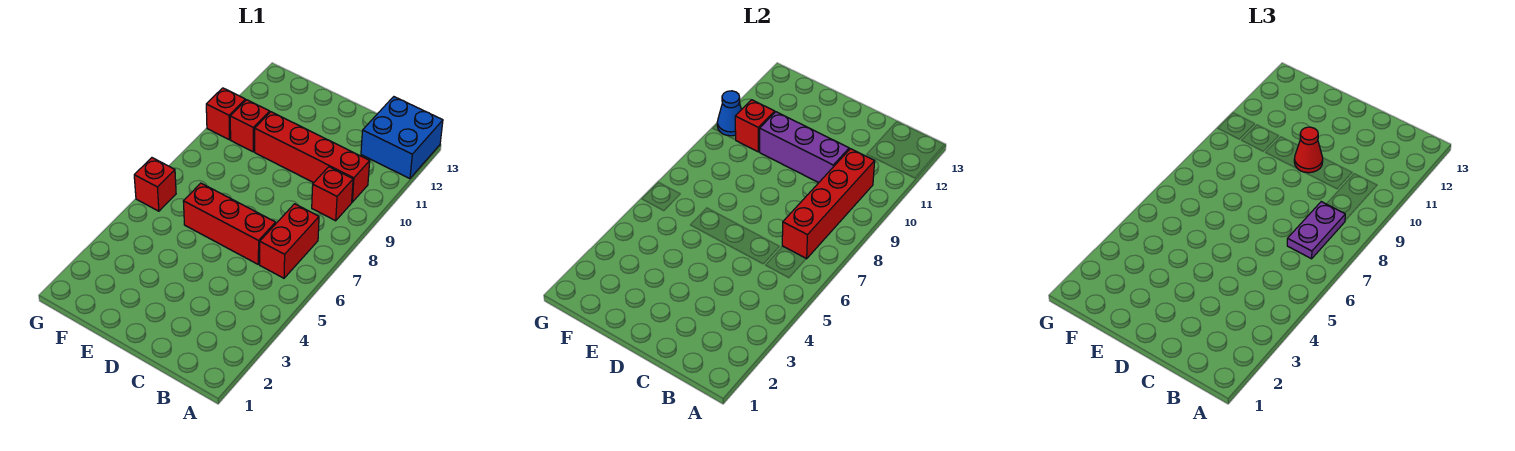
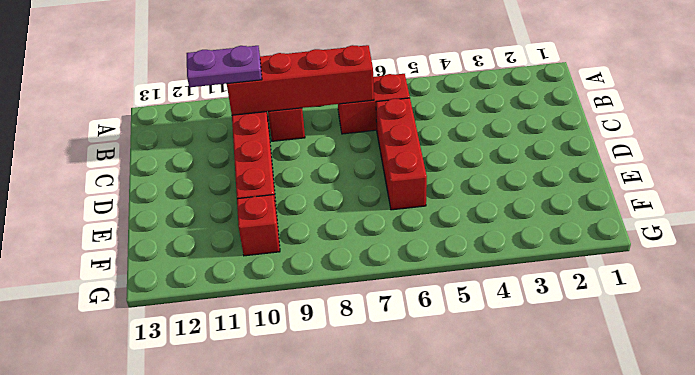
purple 1x2 plate [187,46,262,87] -> purple 1x2 plate moved to [1287,202,1345,259]
none -> blue 2x2 brick [361,97,443,179]
none -> red 1x1 brick [134,158,176,211]
none -> red 1x1 brick [206,88,245,140]

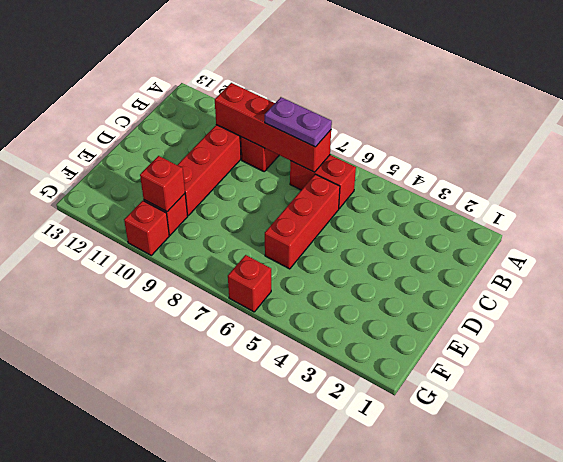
none -> blue 2x2 brick [361,97,443,179]
none -> purple 1x3 brick [760,112,849,183]
none -> blue 1x1 cone [717,91,741,136]

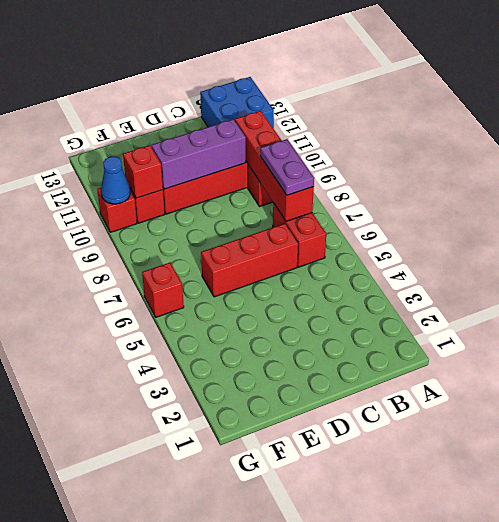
none -> red 1x1 cone [1294,127,1323,173]

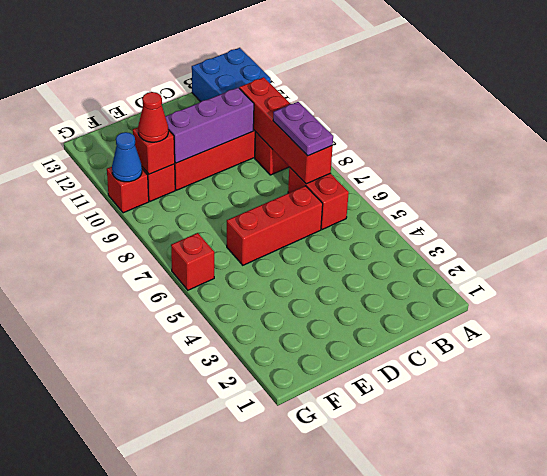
red 1x1 cone [138,92,168,142] -> red 1x1 cone moved to [1294,127,1323,173]

